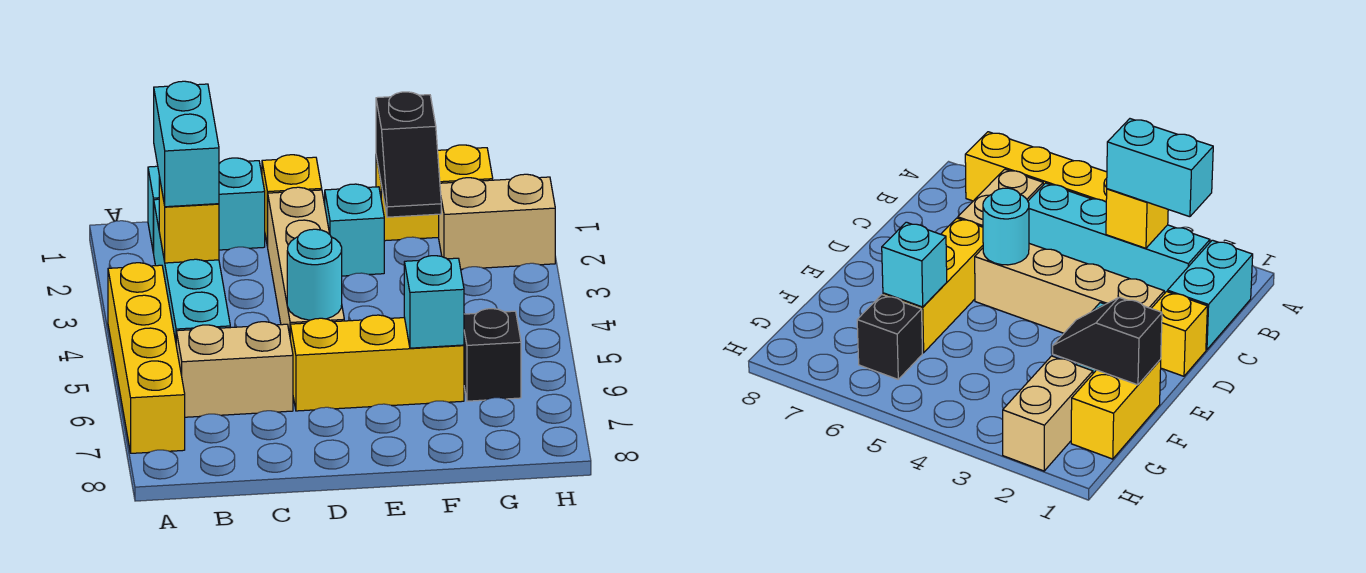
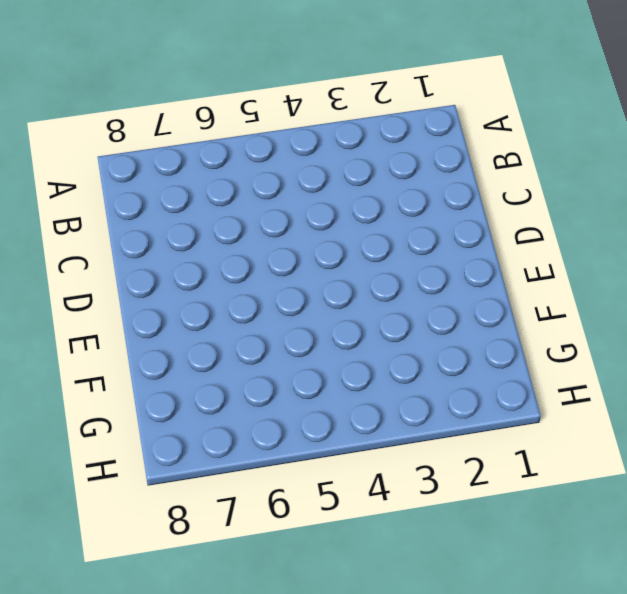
none -> yellow 1x4 brick [108,263,185,453]
none -> cyan 1x2 brick [148,158,265,253]
none -> cyan 1x4 brick [154,199,230,341]

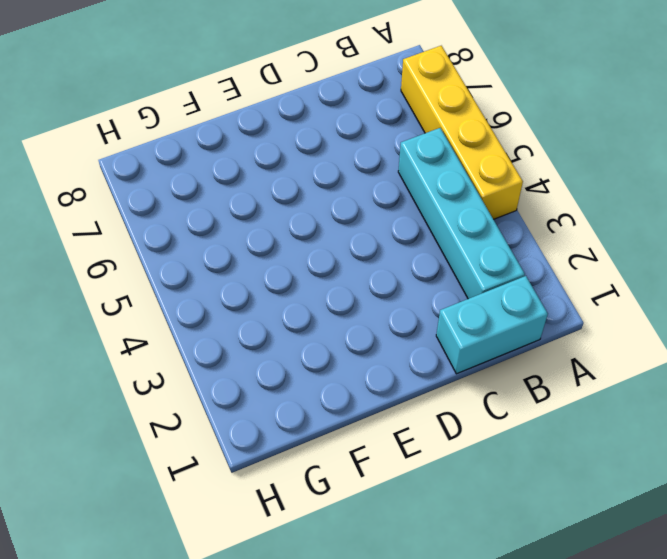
none -> tan 1x2 brick [176,322,293,417]
none -> yellow 1x1 brick [262,155,322,247]
none -> tan 1x4 brick [268,187,344,335]

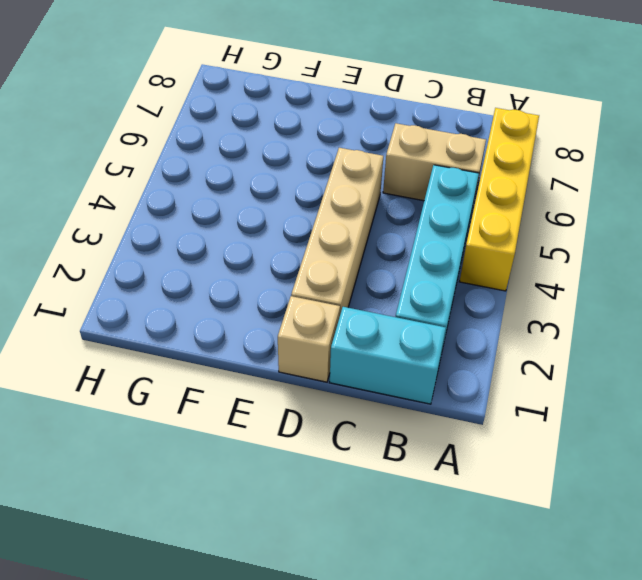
tan 1x1 brick [278,296,340,382] -> yellow 1x1 brick [262,155,322,247]
none -> yellow 1x3 brick [290,315,464,411]
none -> cyan 1x1 brick [325,184,384,276]
none -> yellow 1x2 brick [376,145,493,241]

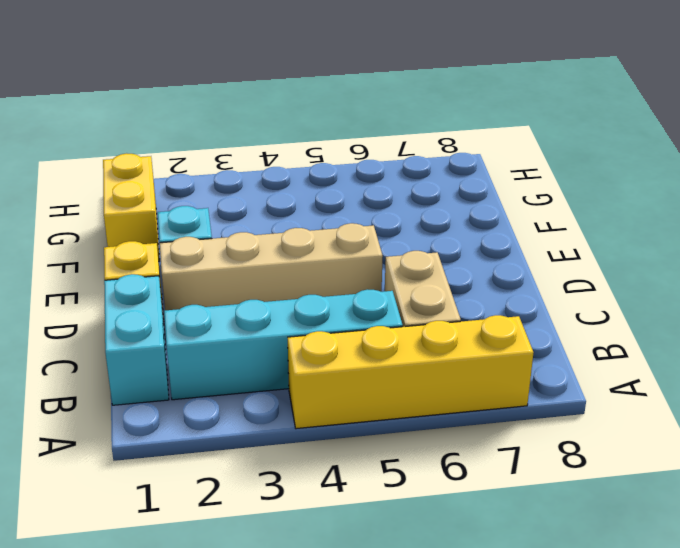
none -> yellow 1x3 brick [290,315,464,411]
none -> tan 1x2 brick [439,174,555,269]
none -> black 1x1 brick [464,309,521,401]

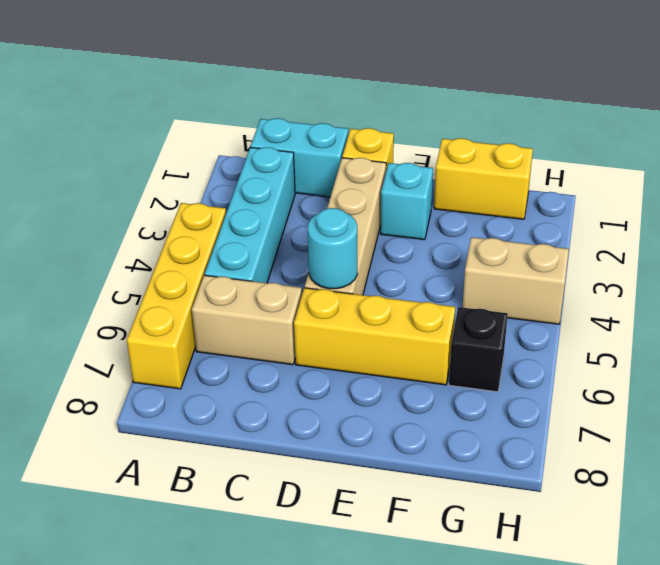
tan 1x2 brick [462,237,569,324] -> tan 1x2 brick moved to [439,174,555,269]
none -> yellow 1x1 brick [159,177,219,263]
none -> black 1x2 slope [376,92,441,217]
none -> cyan 1x1 brick [404,256,464,348]

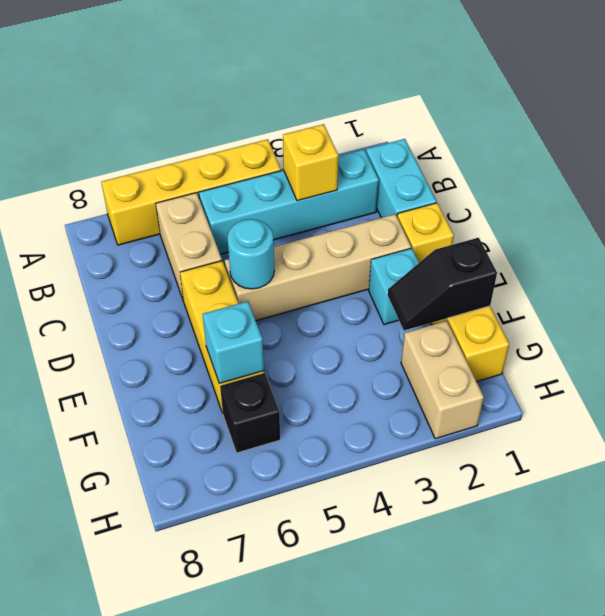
none -> cyan 1x2 brick [154,81,219,207]

